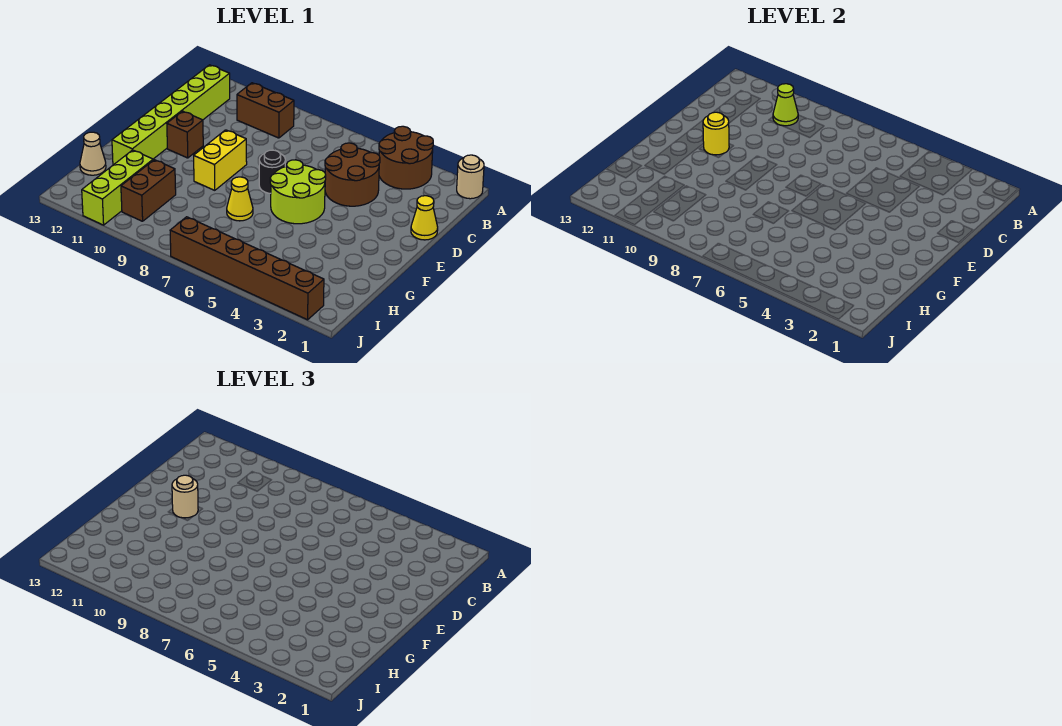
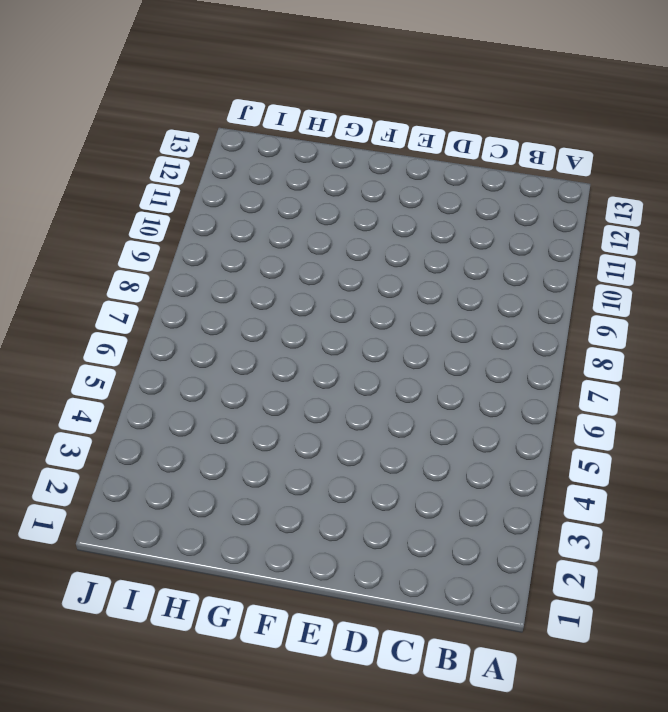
none -> tan 1x1 round brick [457,155,484,199]
none -> brown 2x2 round brick [379,126,433,189]
none -> brown 1x2 brick [237,83,294,138]

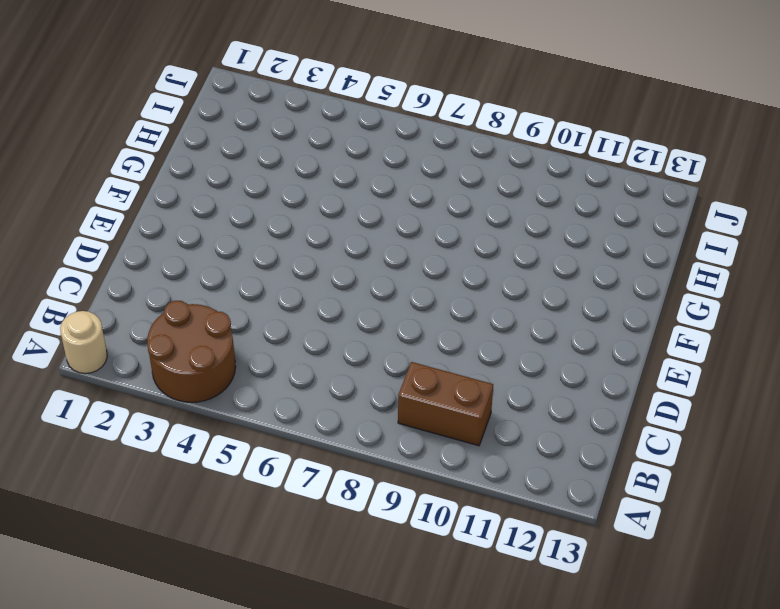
none -> lime 1x6 brick [112,65,230,165]
none -> brown 2x2 round brick [325,143,380,206]
none -> yellow 1x1 cone [411,196,438,240]

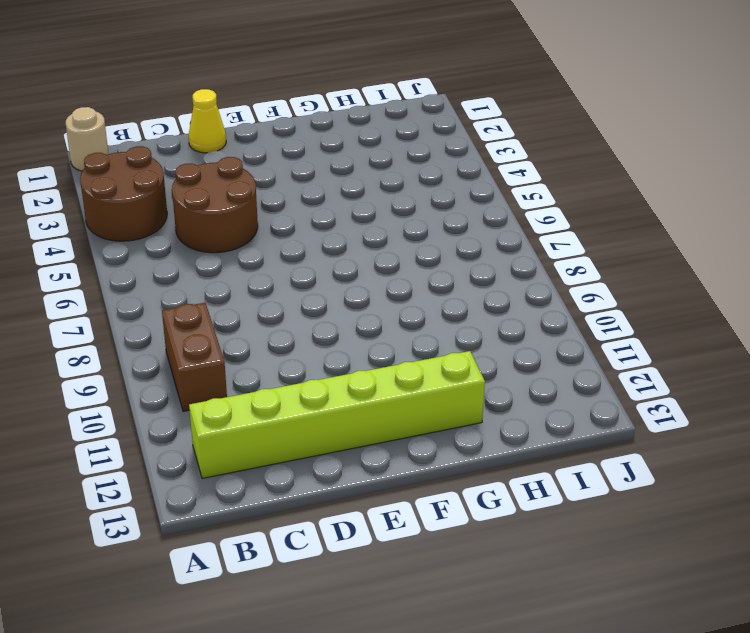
none -> lime 2x2 round brick [270,160,326,224]
none -> black 1x1 round brick [259,150,285,193]
none -> yellow 1x2 brick [194,130,247,190]

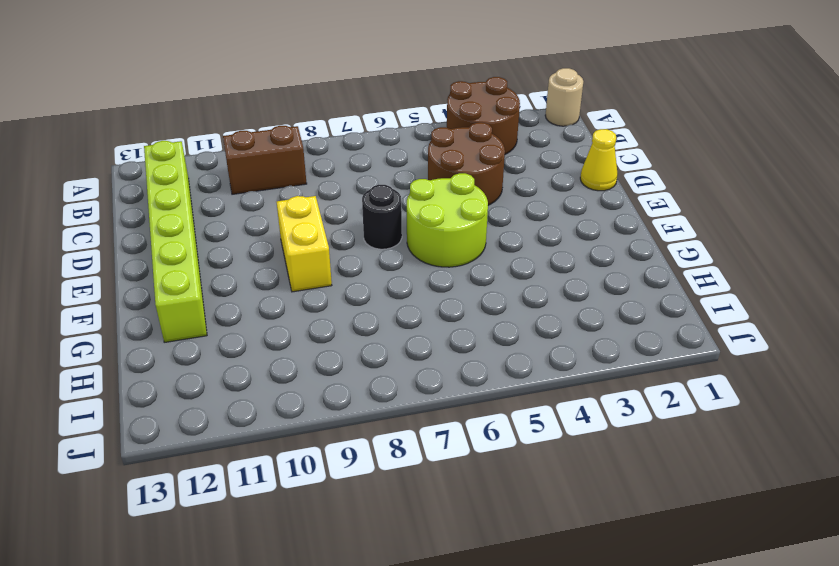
none -> brown 1x1 brick [167,111,203,158]
none -> yellow 1x1 cone [227,177,253,221]
none -> brown 1x2 brick [121,160,176,221]

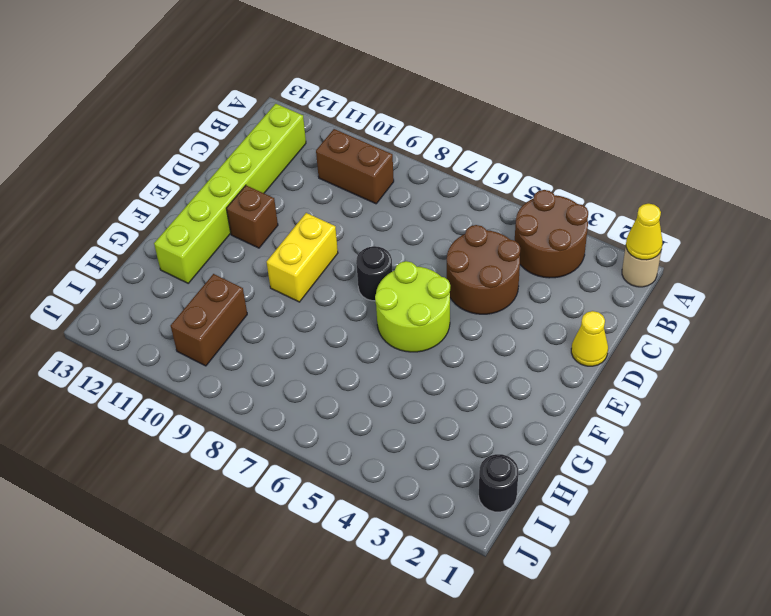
yellow 1x1 cone [626,204,663,260] -> yellow 1x1 cone moved to [227,177,253,221]
black 1x1 round brick [479,454,518,512] -> none
none -> lime 1x3 brick [82,150,153,225]
none -> tan 1x1 cone [80,132,106,175]
none -> brown 1x6 brick [170,217,324,320]

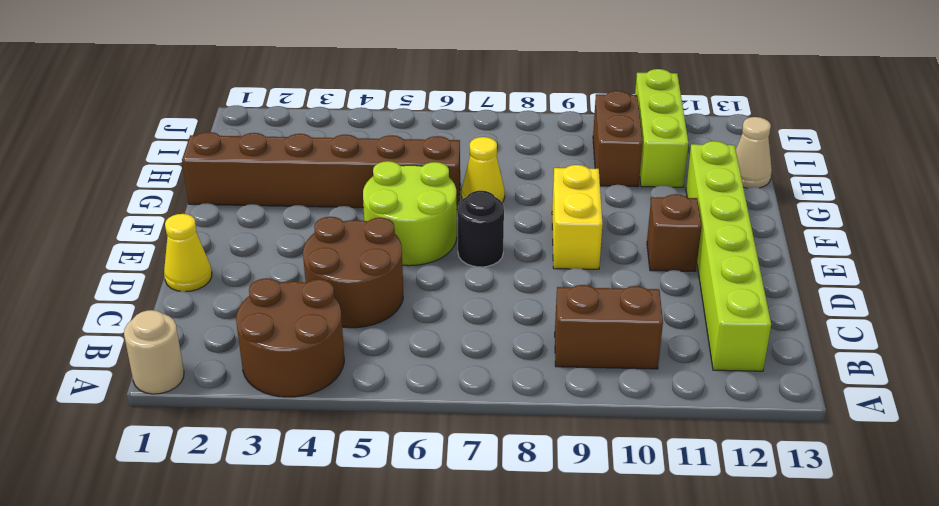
brown 1x6 brick [182,132,460,210] -> brown 1x6 brick moved to [170,217,324,320]
none -> lime 1x1 cone [773,84,798,126]
none -> yellow 1x1 round brick [703,112,729,155]
none -> tan 1x1 round brick [172,475,198,518]

